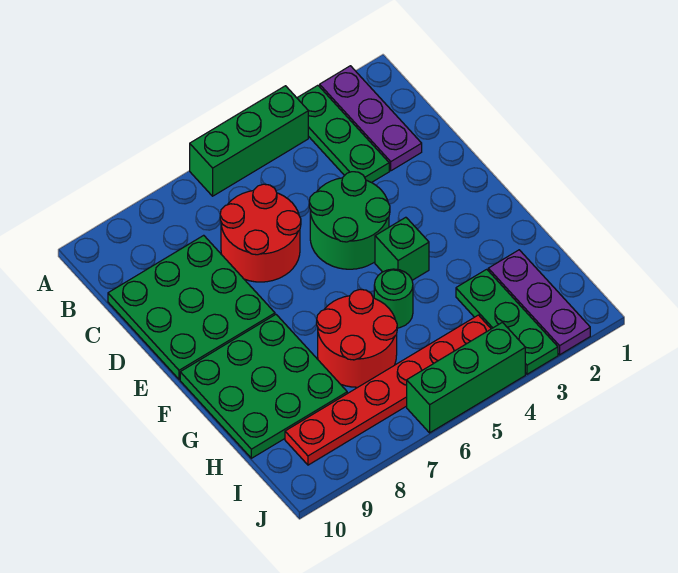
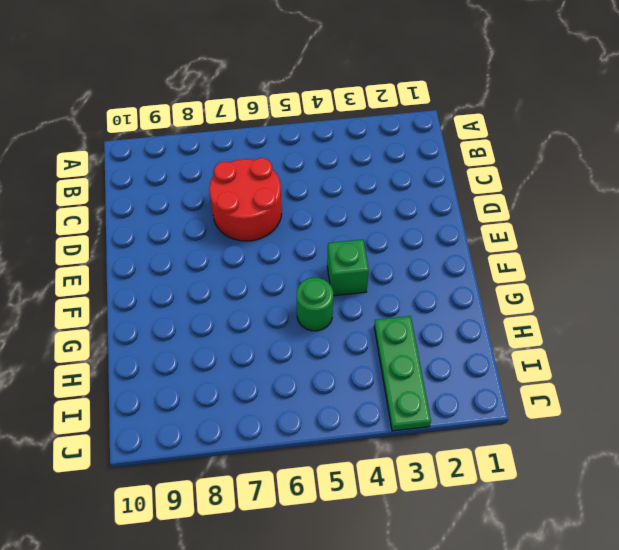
none -> purple 1x3 plate [320,66,422,171]
none -> green 1x3 plate [297,85,389,183]
none -> green 1x3 brick [190,86,308,196]

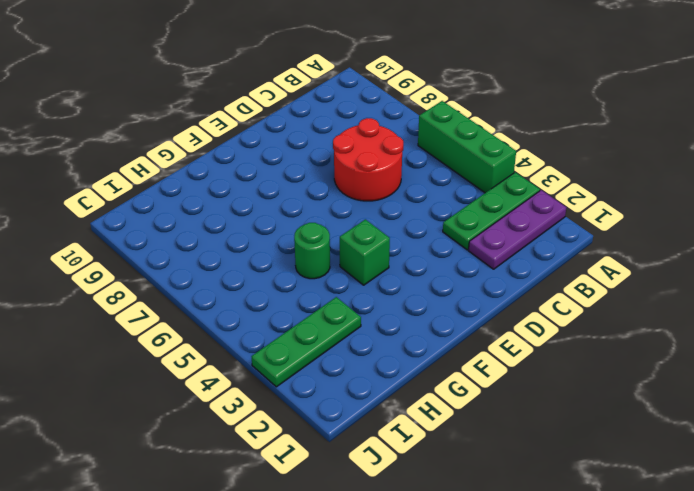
none -> green 3x3 plate [108,235,275,379]
none -> green 2x2 round brick [309,172,390,269]
none -> green 3x3 plate [180,315,347,458]

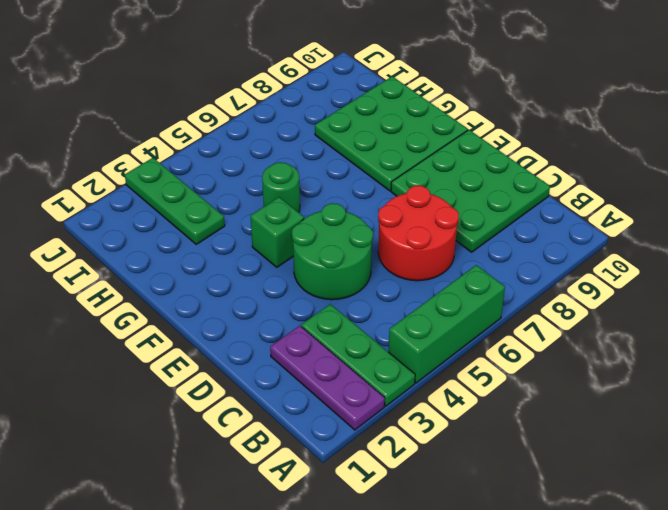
none -> red 2x2 round brick [317,289,397,387]
none -> purple 1x3 plate [488,250,590,355]
none -> red 1x6 plate [285,315,491,465]

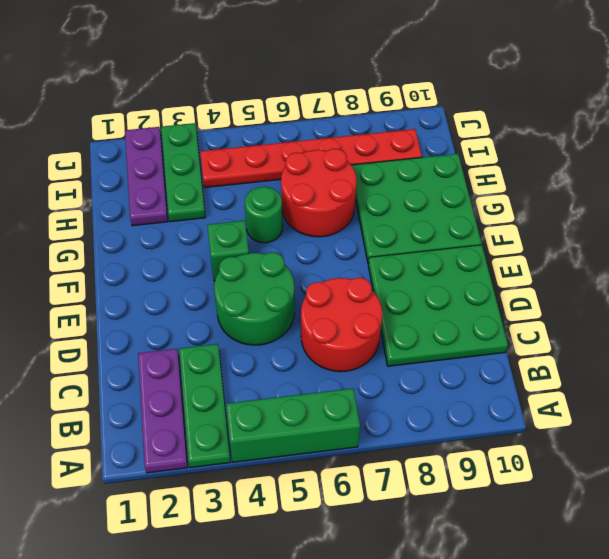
none -> green 1x3 brick [407,322,525,433]

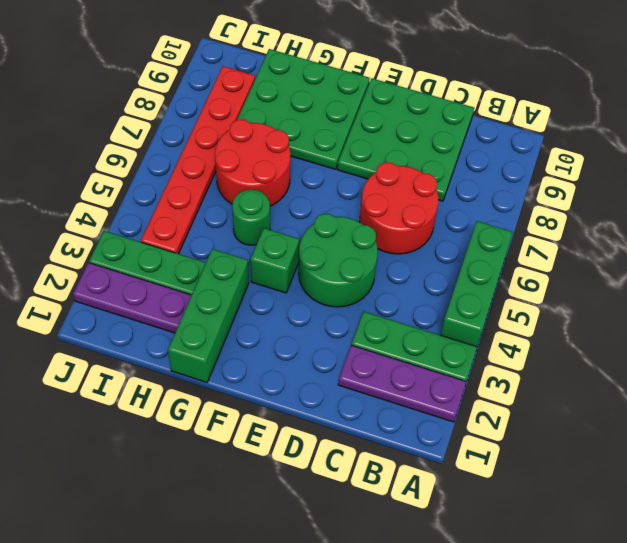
green 1x3 brick [168,249,249,382] -> green 1x3 brick moved to [407,322,525,433]

